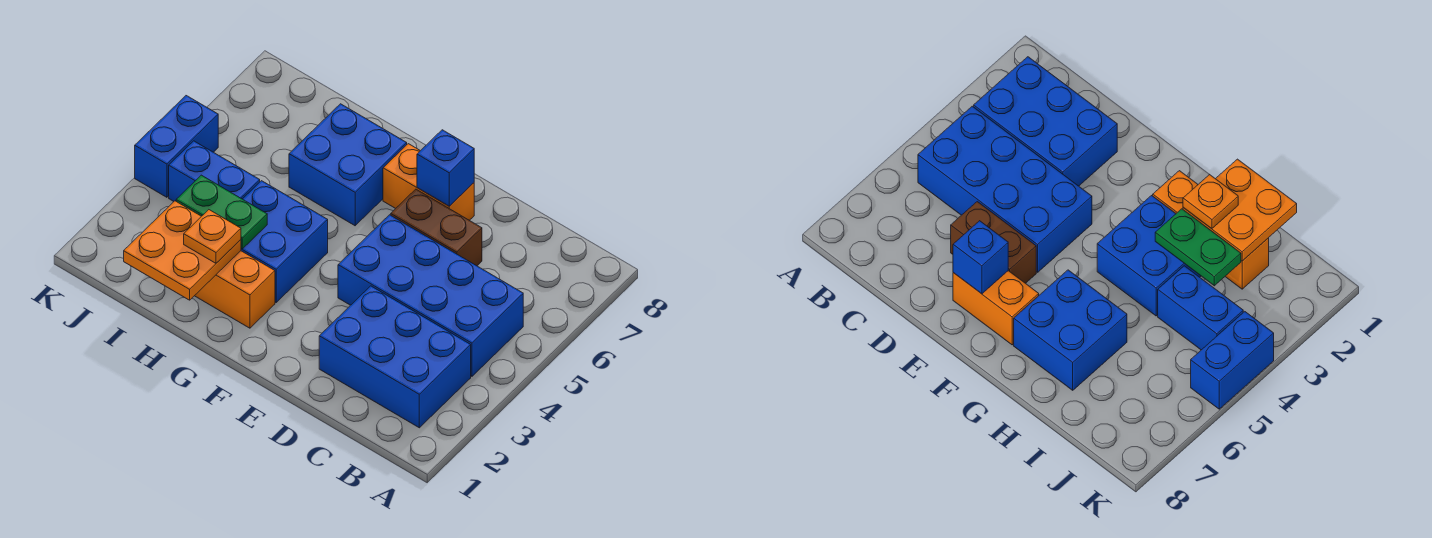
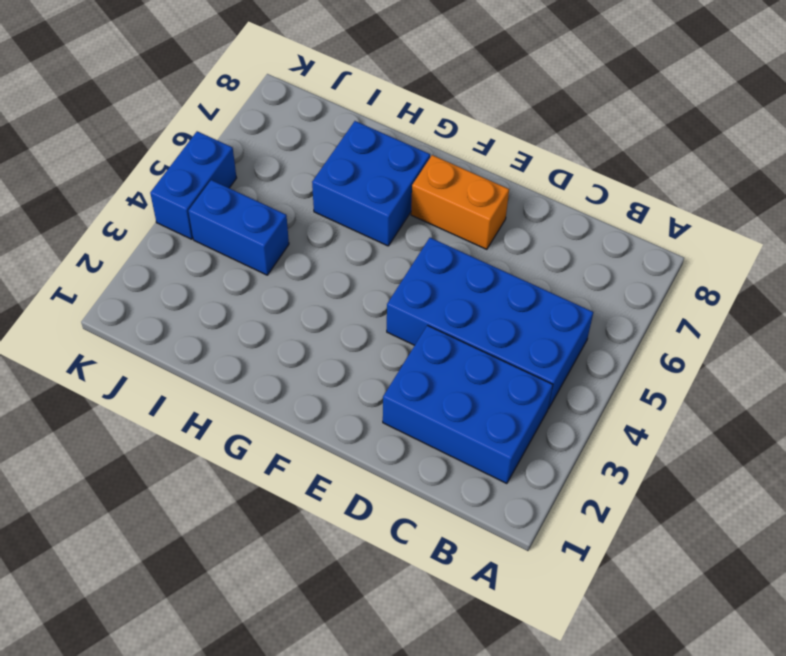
none -> brown 1x2 brick [391,189,482,266]
none -> orange 1x3 brick [195,251,275,328]
none -> blue 2x2 brick [241,181,328,302]

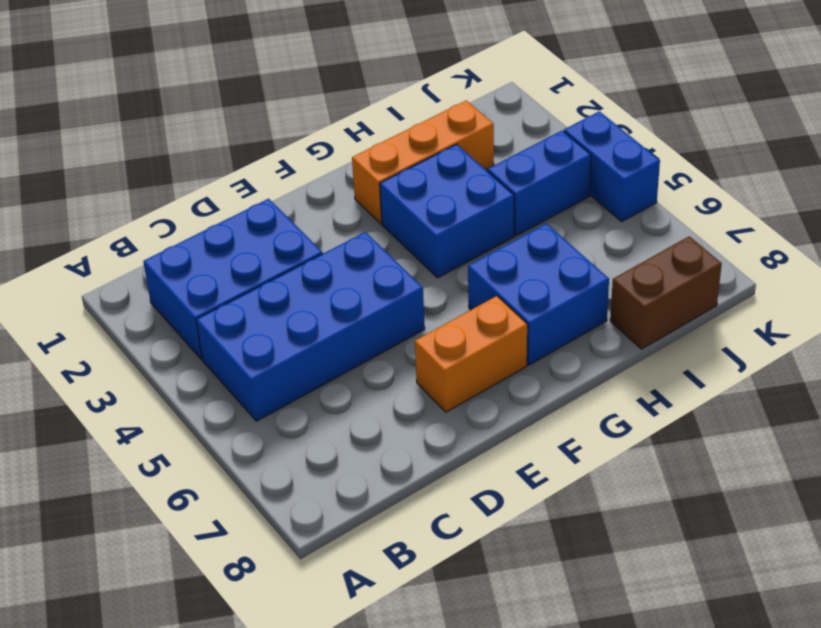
brown 1x2 brick [610,236,722,349] -> brown 1x2 brick moved to [391,189,482,266]
none -> blue 1x1 brick [417,130,474,206]
none -> orange 2x2 plate [124,201,241,300]
none -> green 1x2 plate [176,175,267,249]

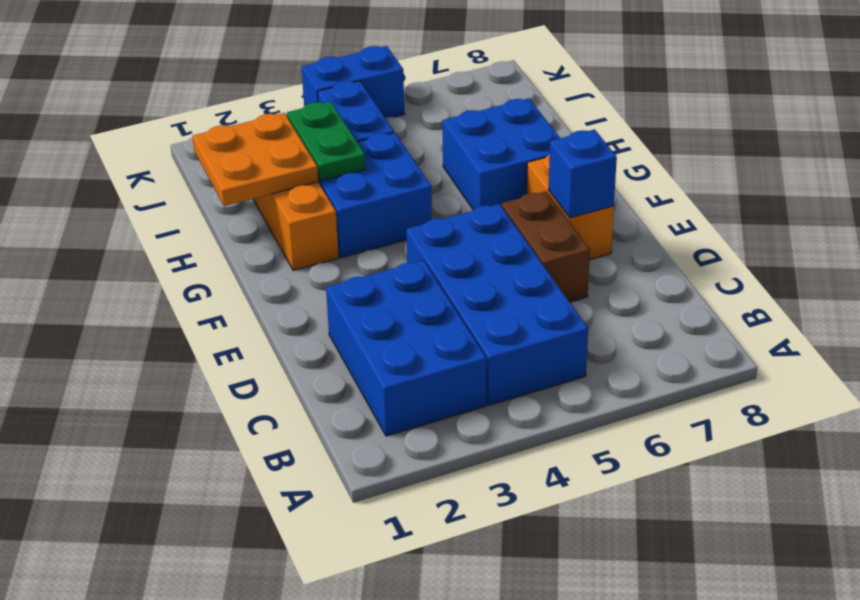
none -> orange 1x1 plate [184,210,241,263]

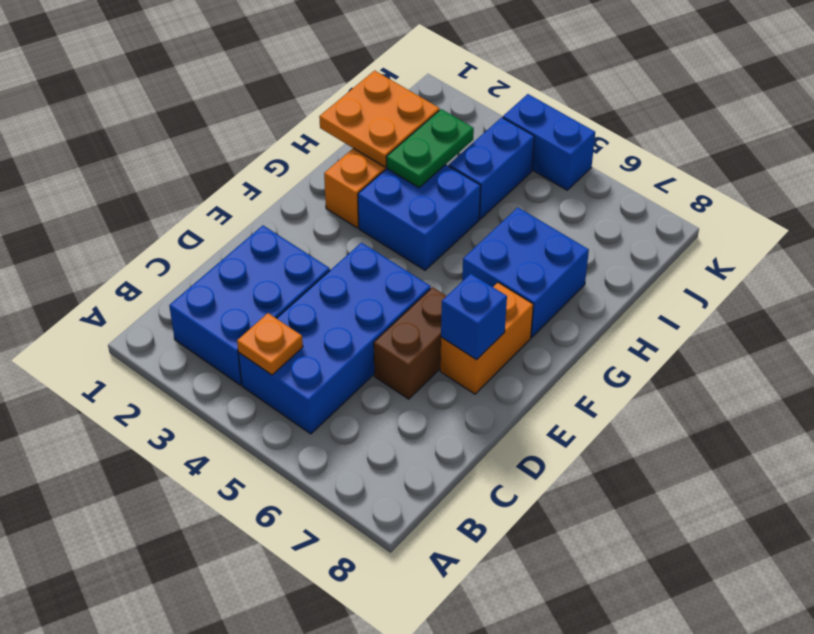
orange 1x1 plate [237,313,303,375] -> orange 1x1 plate moved to [184,210,241,263]

